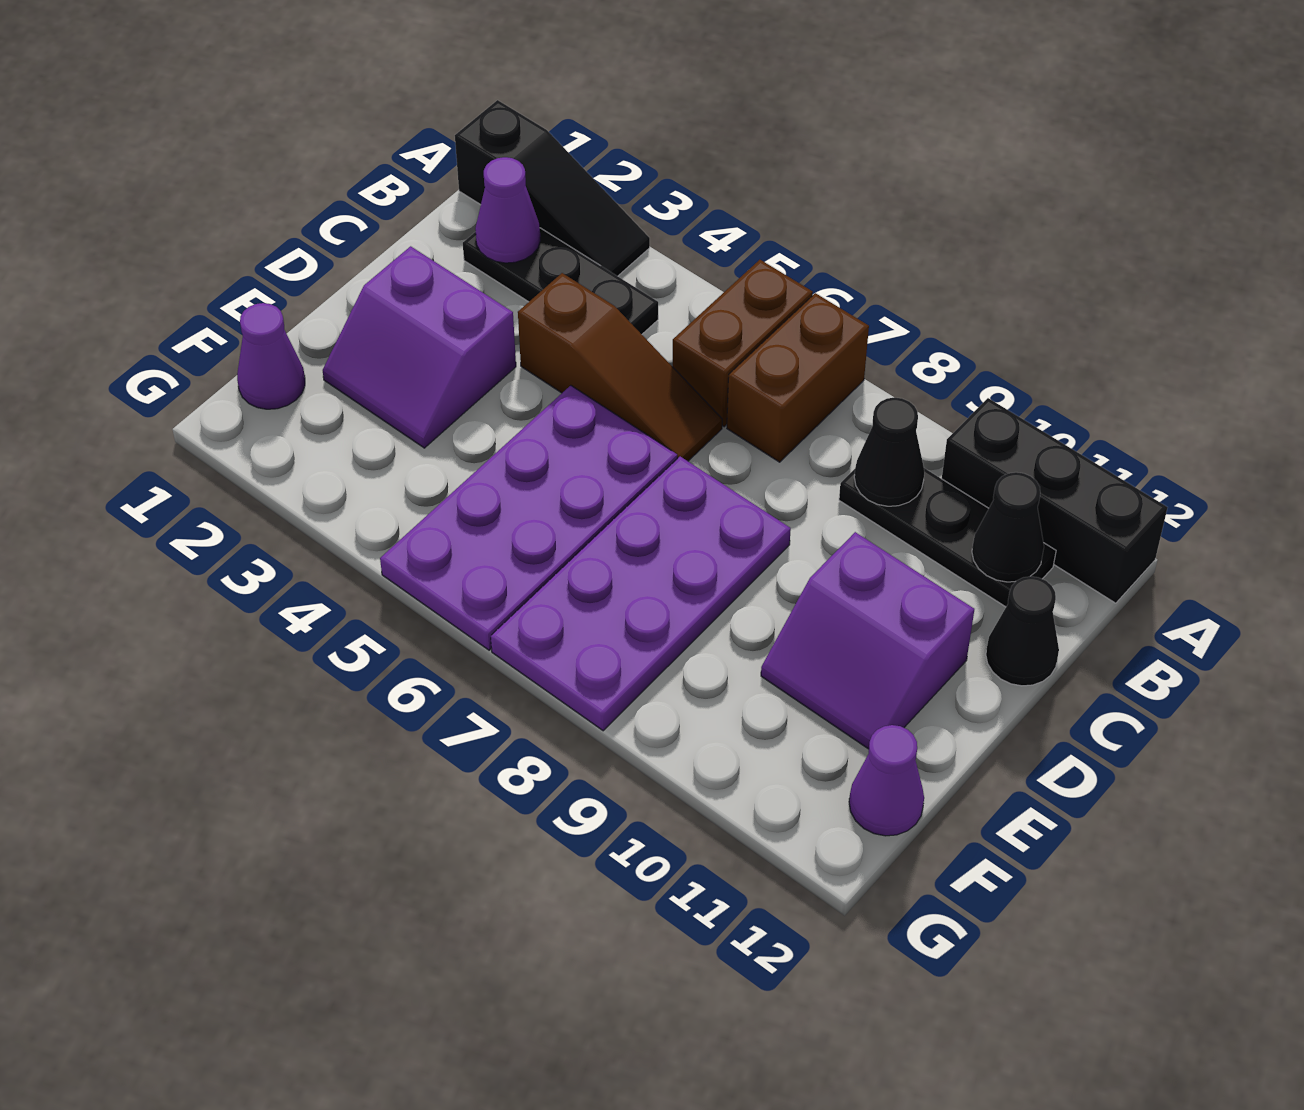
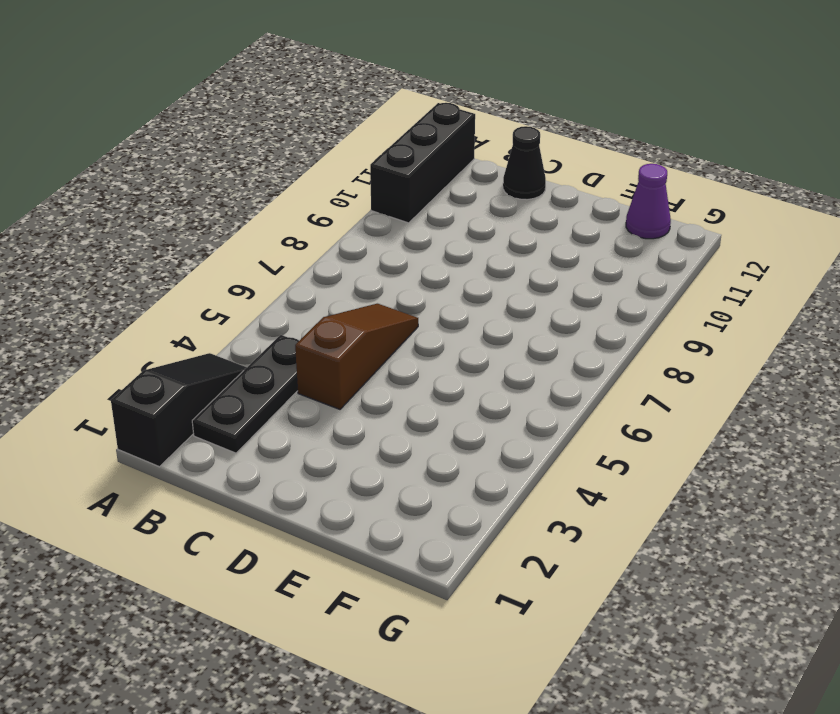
none -> brown 1x2 brick [673,260,813,427]
none -> brown 1x2 brick [727,293,869,462]
none -> black 1x3 plate [839,468,1056,607]

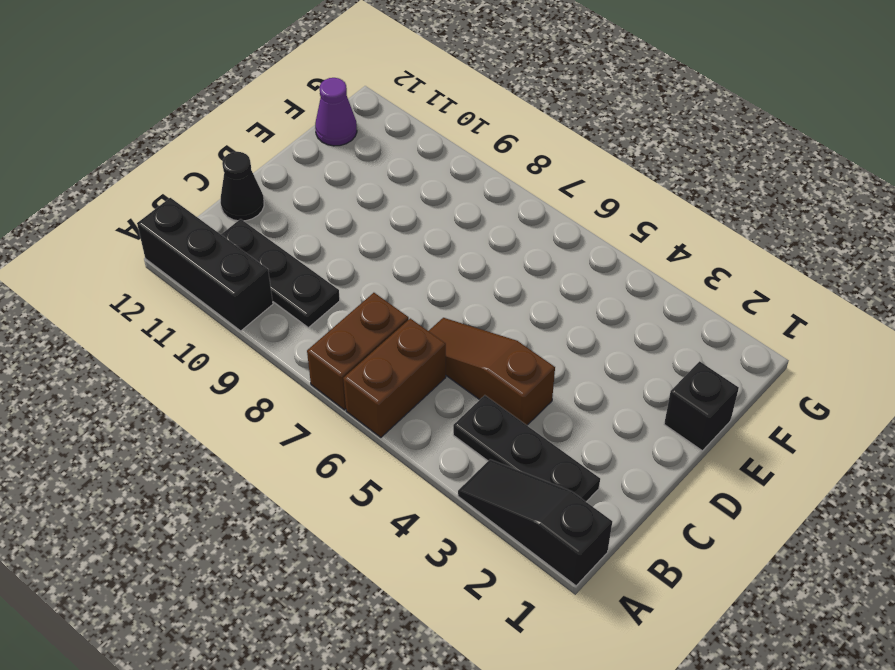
black 1x1 brick [664,361,739,451] -> none
none -> purple 2x2 slope [323,246,516,448]
none -> purple 2x4 plate [380,385,677,650]
none -> purple 2x4 plate [491,456,791,731]

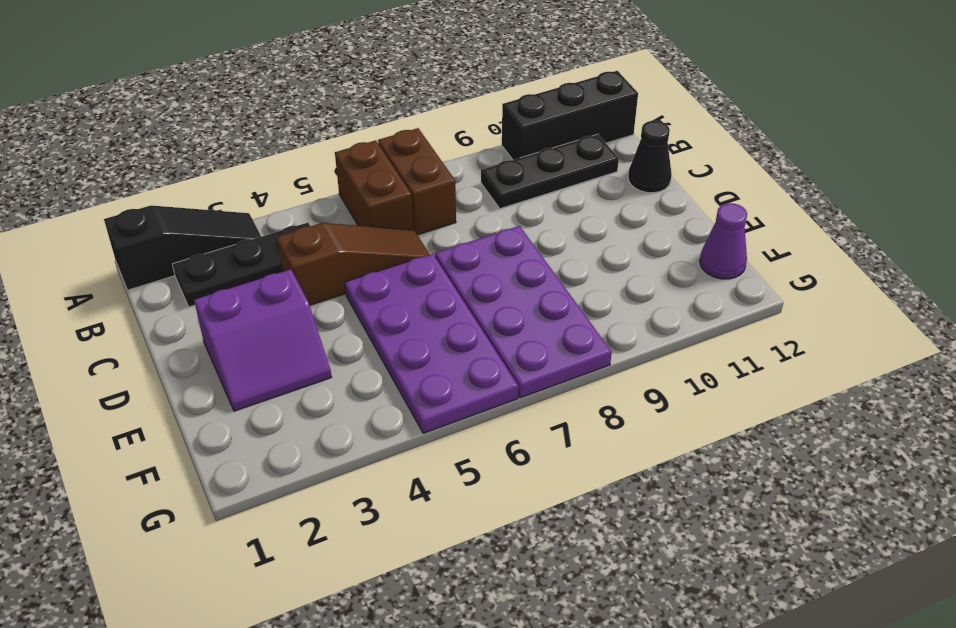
none -> purple 2x2 slope [761,532,974,749]
none -> purple 1x1 cone [237,303,305,409]
none -> purple 1x1 cone [475,157,541,263]

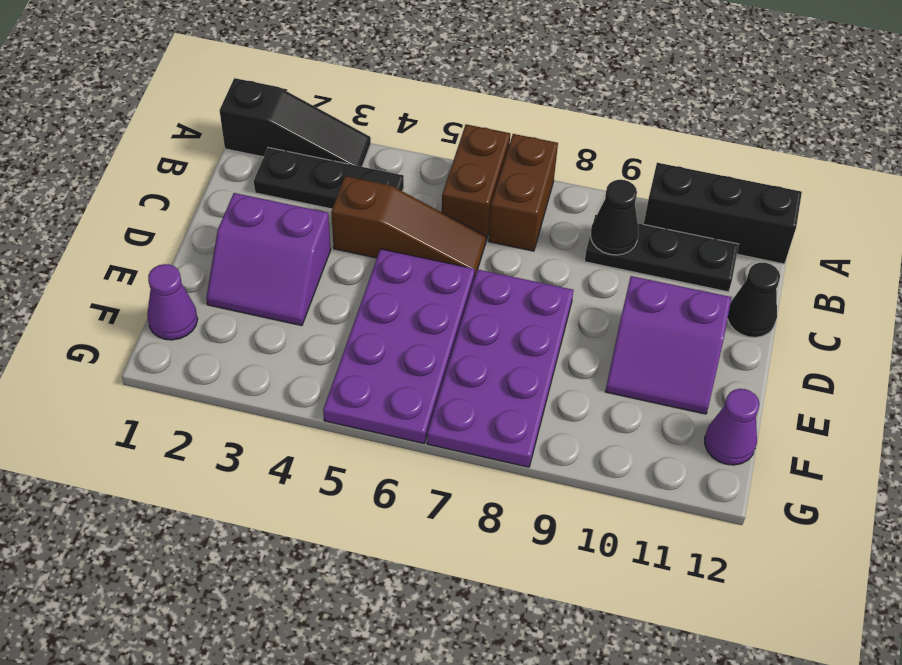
none -> purple 1x1 cone [475,157,541,263]
none -> black 1x1 cone [972,472,1044,582]

